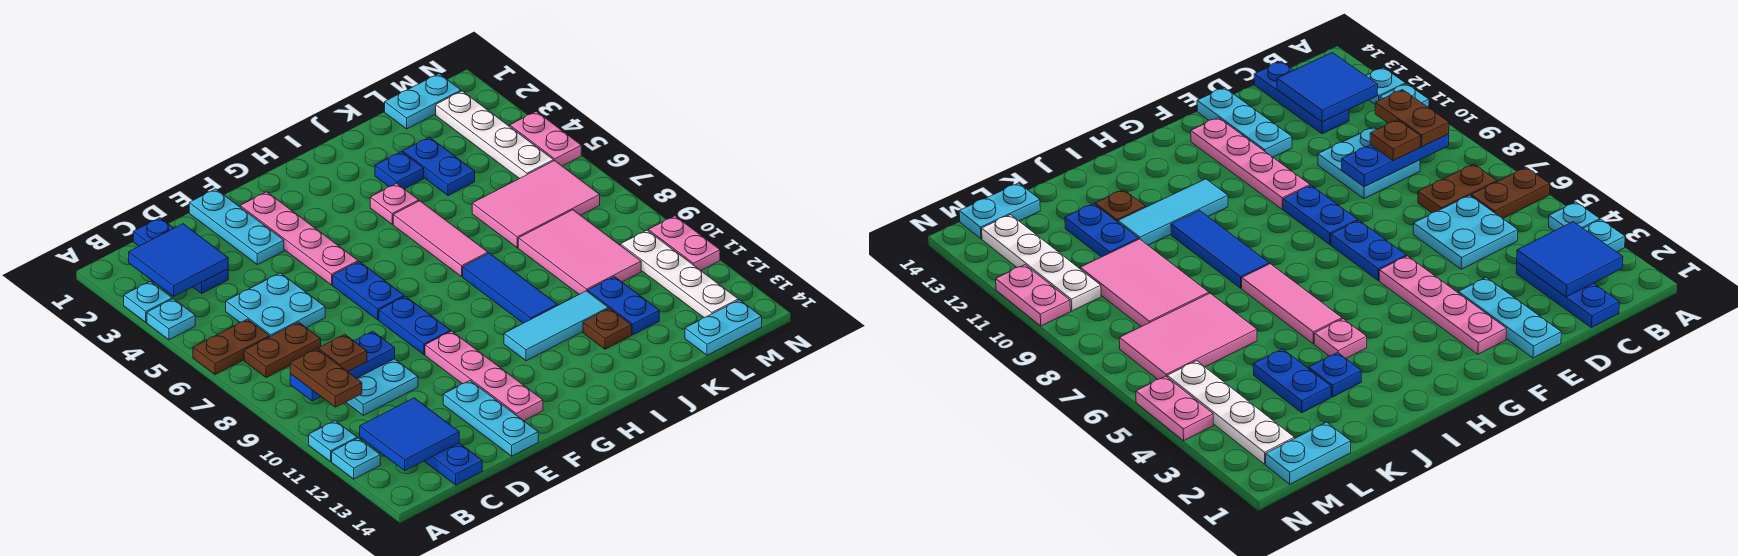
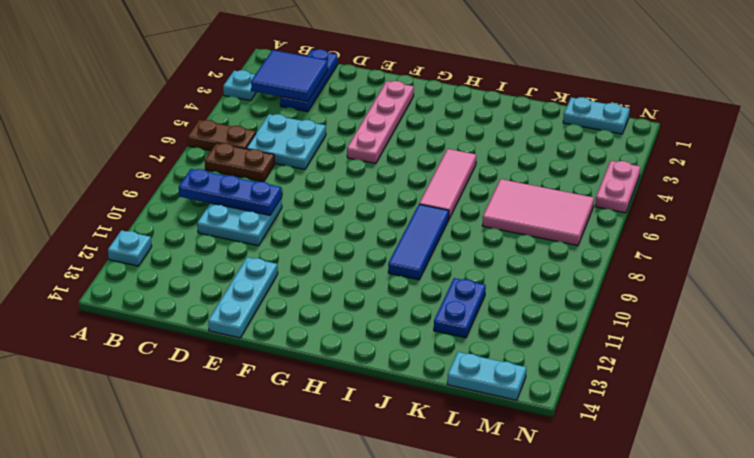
none -> cyan 1x1 plate [147,299,195,340]
none -> cyan 1x1 plate [309,421,357,461]
none -> blue 1x3 plate [424,443,482,485]
none -> cyan 1x3 plate [189,189,284,265]

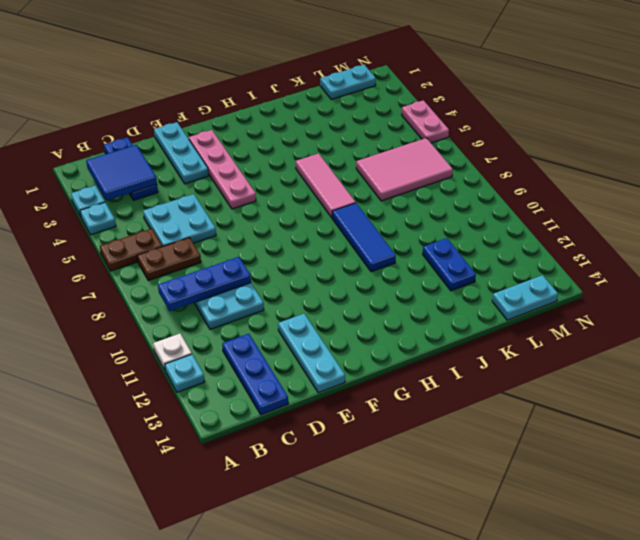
white 1x1 plate [153,334,192,370] -> cyan 1x1 plate [309,421,357,461]
none -> blue 1x2 plate [333,262,404,320]
none -> blue 1x2 plate [379,296,451,355]
none -> pink 1x4 plate [425,331,543,421]
none -> cyan 1x3 tile [504,291,608,361]

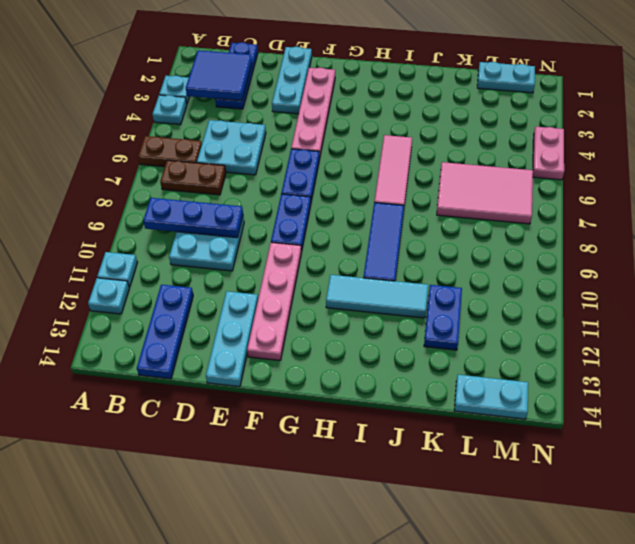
none -> pink 1x1 plate [370,183,419,224]
none -> blue 1x1 plate [375,152,424,189]
none -> brown 1x1 plate [583,308,632,349]
none -> blue 1x2 plate [403,137,475,196]

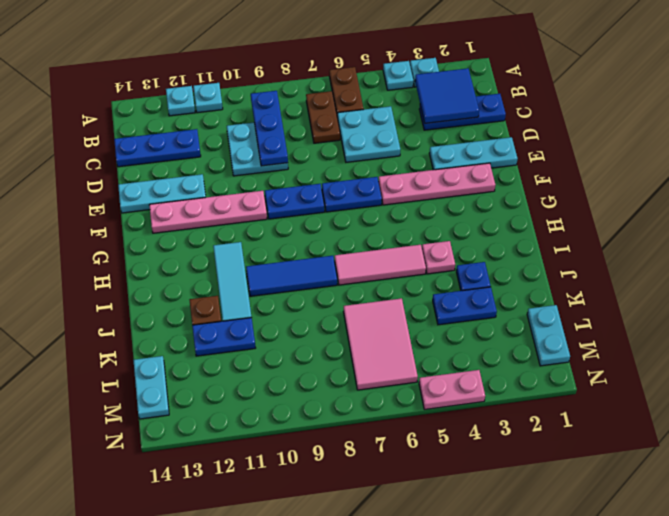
none -> pink 2x3 tile [518,210,641,294]
none -> white 1x4 plate [436,91,554,179]
none -> white 1x4 plate [621,230,738,318]
none -> pink 1x2 plate [648,216,720,270]

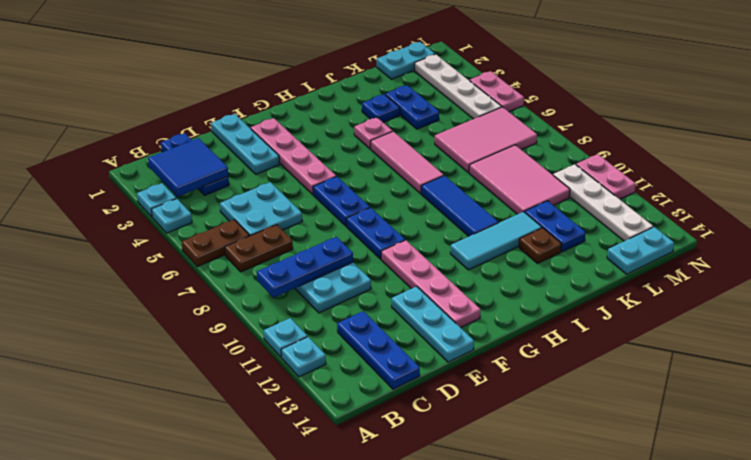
none -> blue 2x2 tile [360,398,459,471]
none -> brown 1x2 plate [290,349,362,407]
none -> brown 1x1 plate [318,334,367,372]

